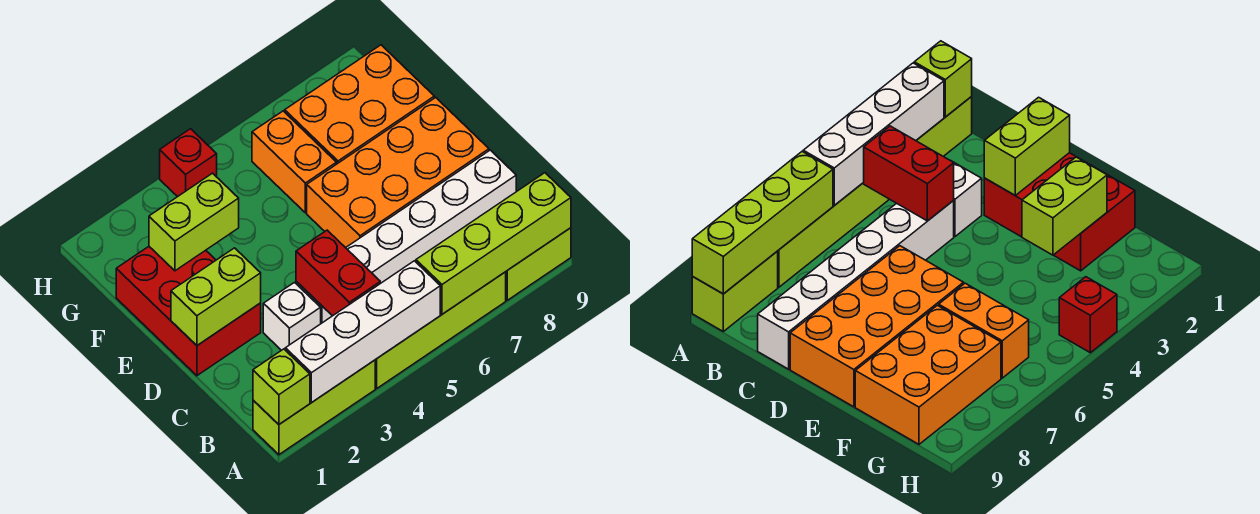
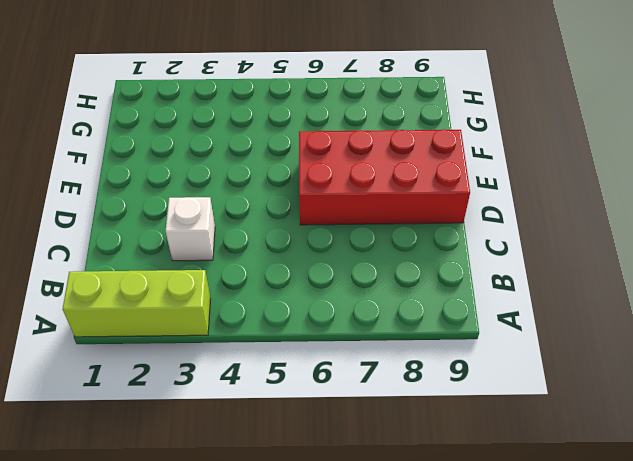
red 2x4 brick [299,129,470,225] -> orange 2x4 brick [307,97,489,248]
none -> lime 1x4 brick [375,272,506,388]
none -> lime 1x2 brick [506,228,571,300]
none -> white 1x6 brick [296,150,516,323]

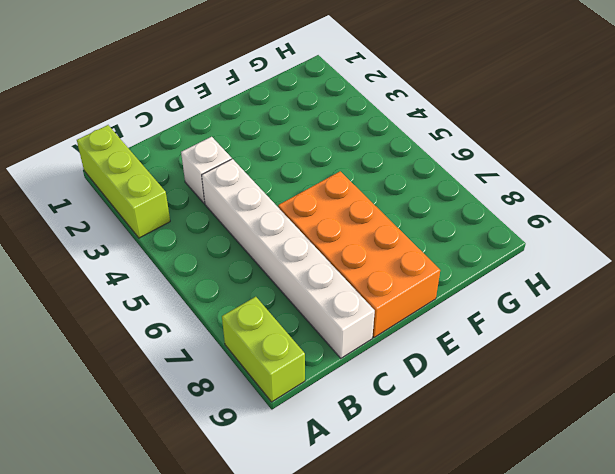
none -> lime 1x4 brick [375,272,506,388]
none -> red 2x3 brick [116,247,261,376]
none -> orange 1x2 brick [252,111,336,213]

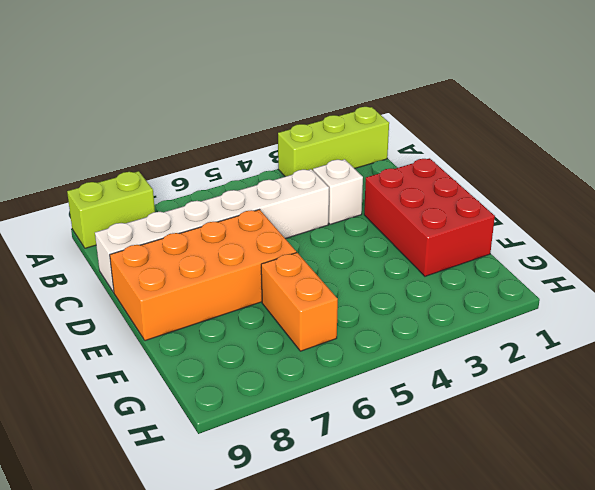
none -> lime 1x4 brick [375,272,506,388]
none -> orange 2x3 brick [285,45,434,164]
none -> red 1x1 brick [160,129,217,197]

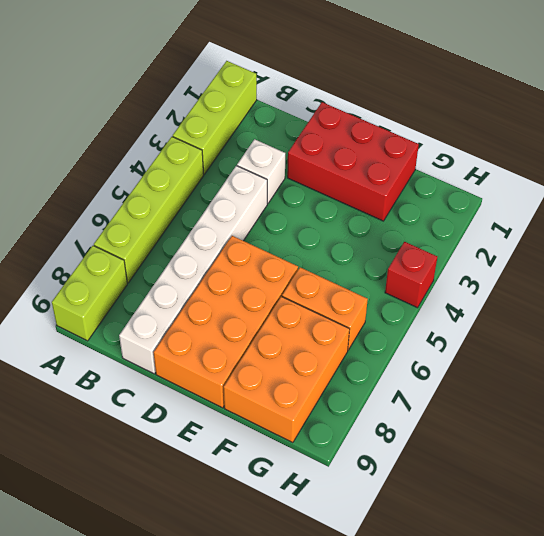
none -> lime 1x1 brick [253,349,310,424]
none -> white 1x4 brick [285,261,440,402]
none -> lime 1x4 brick [416,173,571,314]

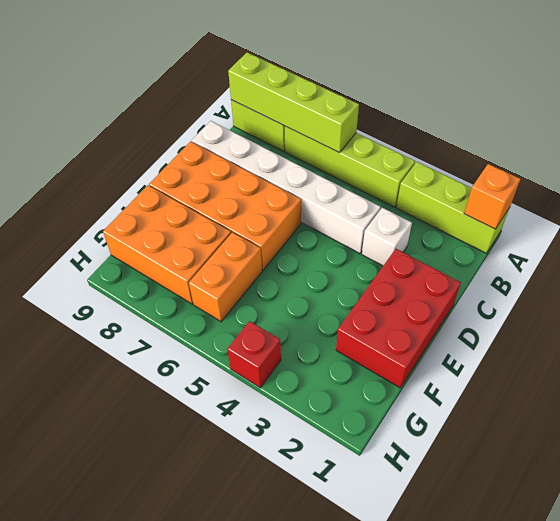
orange 1x1 brick [464,164,520,229] -> lime 1x1 brick [253,349,310,424]
none -> white 1x4 brick [285,261,440,402]
none -> red 1x2 brick [296,230,380,316]
none -> lime 1x2 brick [171,248,261,345]

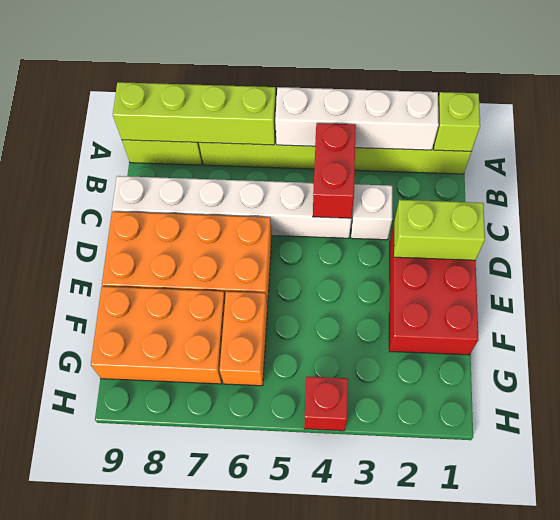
none -> lime 1x2 brick [149,173,239,271]

